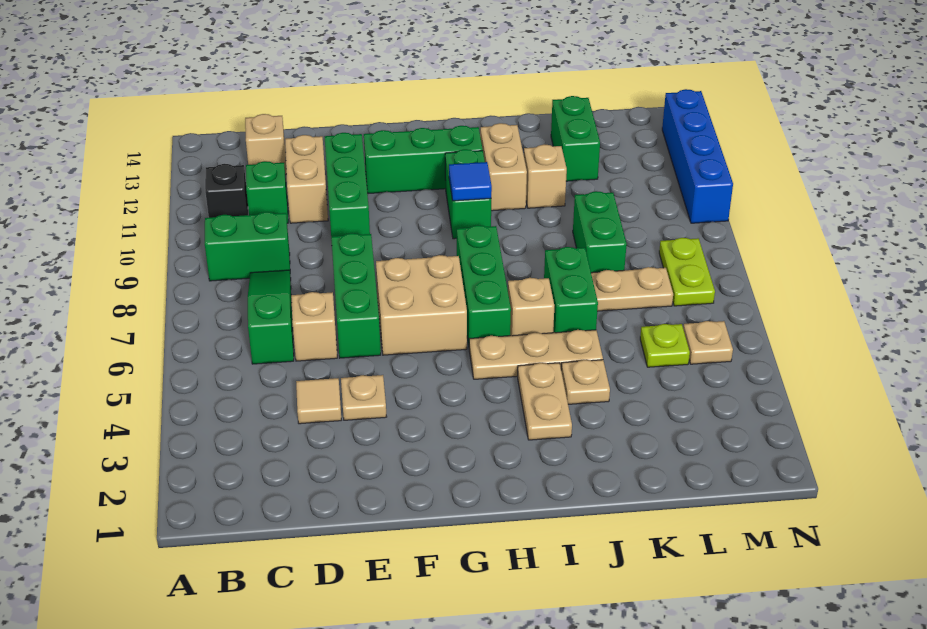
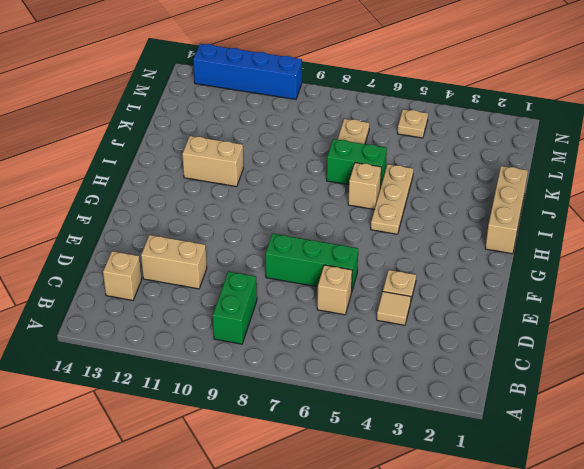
tan 1x3 brick [485,166,528,254] -> none
none -> black 1x1 brick [205,164,248,218]
none -> green 1x3 slope [248,270,294,364]
none -> green 1x1 brick [246,161,288,223]
none -> green 1x3 brick [325,133,370,237]

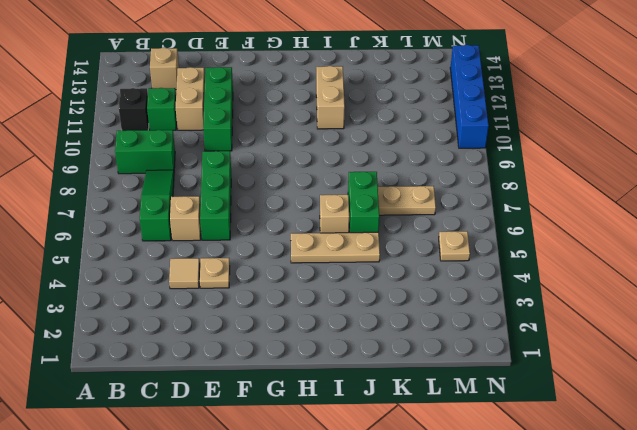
none -> tan 2x2 brick [376,255,467,355]
none -> green 1x3 brick [364,126,483,194]
none -> green 1x3 brick [457,225,511,345]
none -> green 1x2 brick [445,149,491,239]

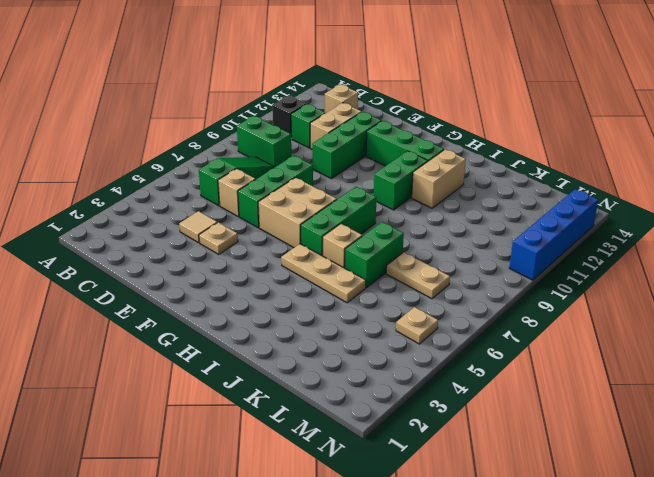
none -> tan 1x2 plate [518,363,572,440]
none -> tan 1x1 plate [561,360,610,404]
none -> tan 1x1 brick [524,144,567,208]
none -> green 1x2 brick [573,191,627,273]

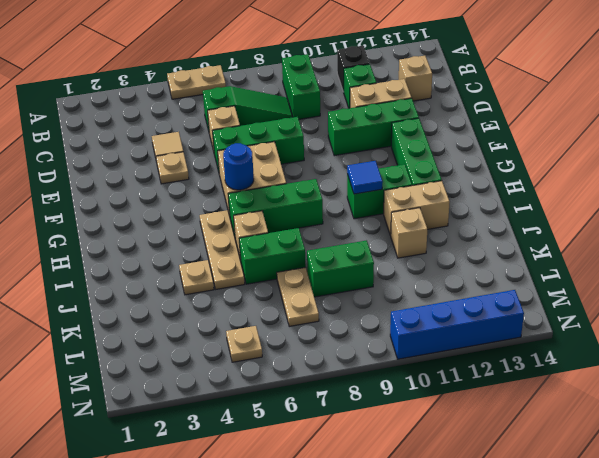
tan 1x2 plate [167,65,226,99] -> tan 1x2 plate moved to [518,363,572,440]
blue 1x1 round brick [223,143,254,190] -> none
none -> green 1x2 brick [551,96,600,181]
none -> lime 1x1 plate [640,324,690,367]
none -> lime 1x2 plate [659,238,715,306]

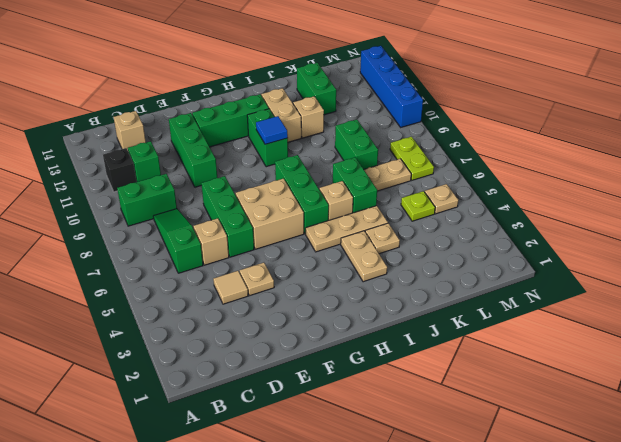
none -> tan 1x2 brick [285,135,328,223]

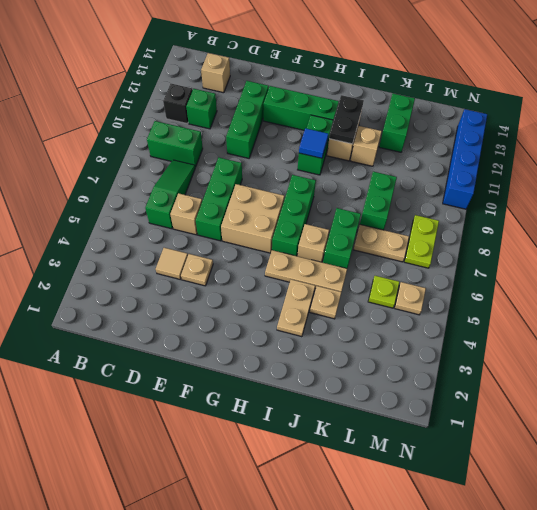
black 1x2 plate [329,95,364,144] -> none
none -> tan 1x2 brick [285,135,328,223]

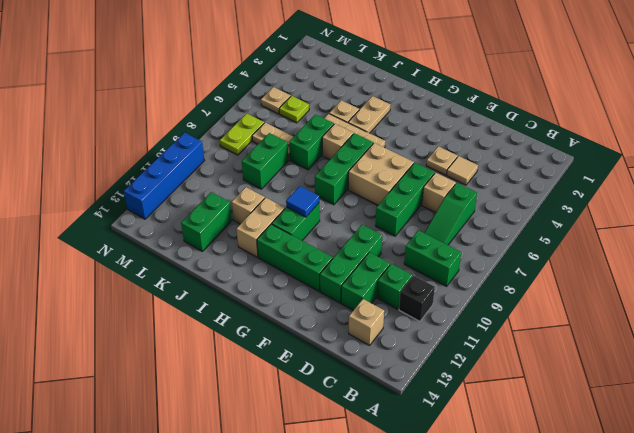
green 1x2 brick [341,252,390,310] -> tan 1x2 brick [285,135,328,223]

